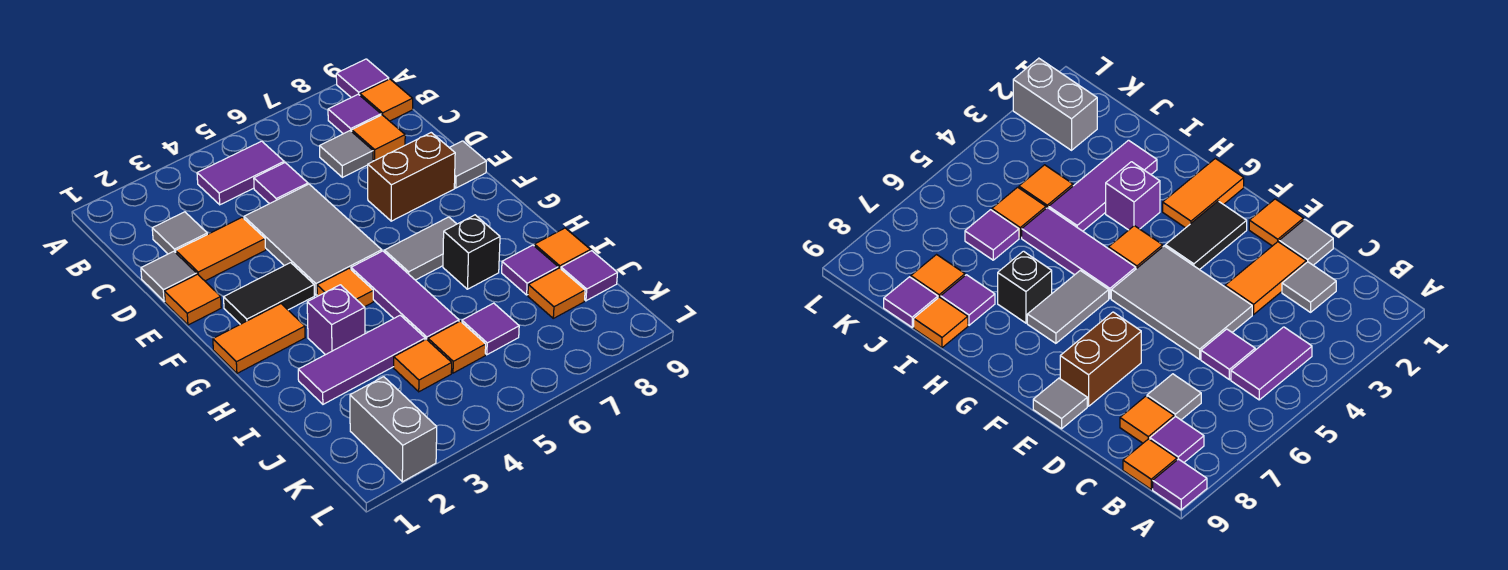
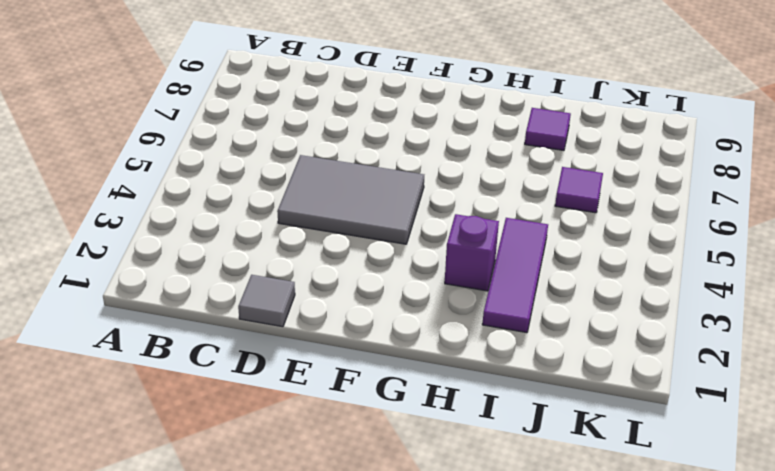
none -> purple 1x1 tile [336,59,389,98]
none -> purple 1x2 tile [197,141,284,205]
none -> purple 1x1 tile [328,94,381,134]
none -> orange 1x1 tile [360,79,413,121]

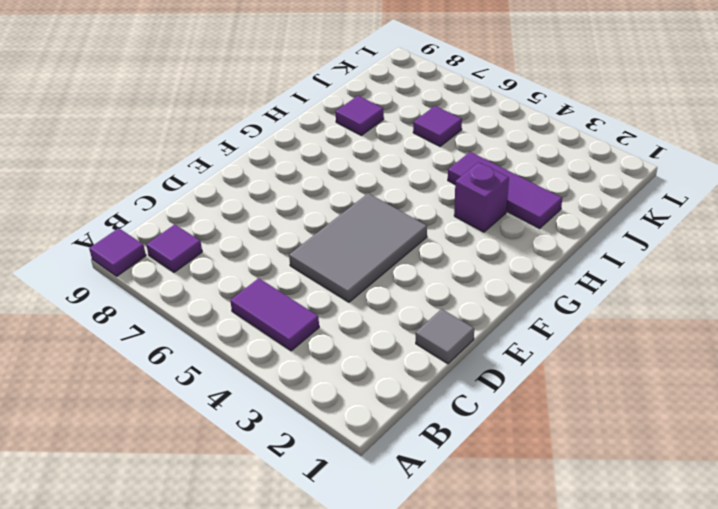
none -> orange 1x1 tile [360,79,413,121]
none -> grey 1x1 tile [152,212,207,254]
none -> purple 1x1 tile [254,163,308,204]
none -> grey 1x1 tile [320,131,373,177]

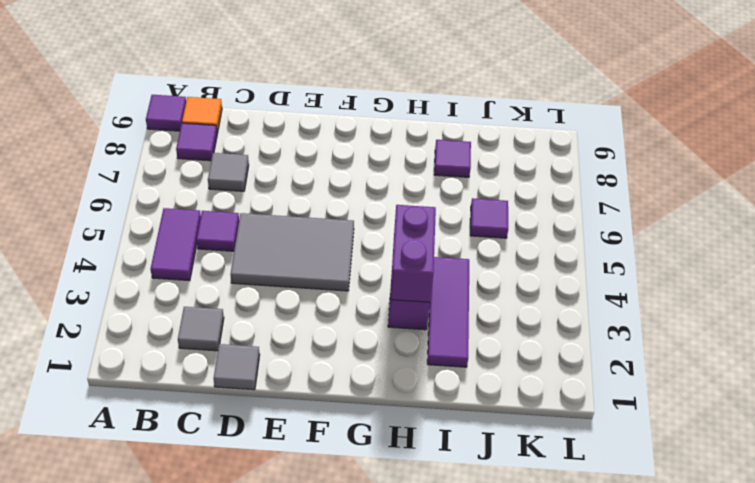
purple 1x2 brick [390,205,436,302] -> none
none -> orange 1x1 tile [352,115,405,161]
none -> orange 1x2 tile [176,217,266,281]
none -> orange 1x1 tile [165,274,221,325]
none -> brown 1x2 brick [368,133,455,221]

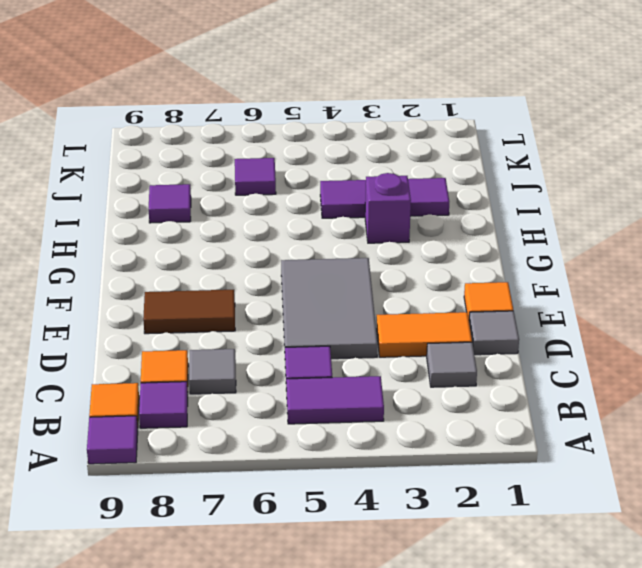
brown 1x2 tile [143,290,235,334] -> brown 1x2 brick [368,133,455,221]
none -> grey 1x1 tile [449,141,487,188]
none -> black 1x2 tile [224,263,314,324]
none -> orange 1x2 tile [213,304,305,373]
none -> orange 1x1 tile [317,268,373,307]

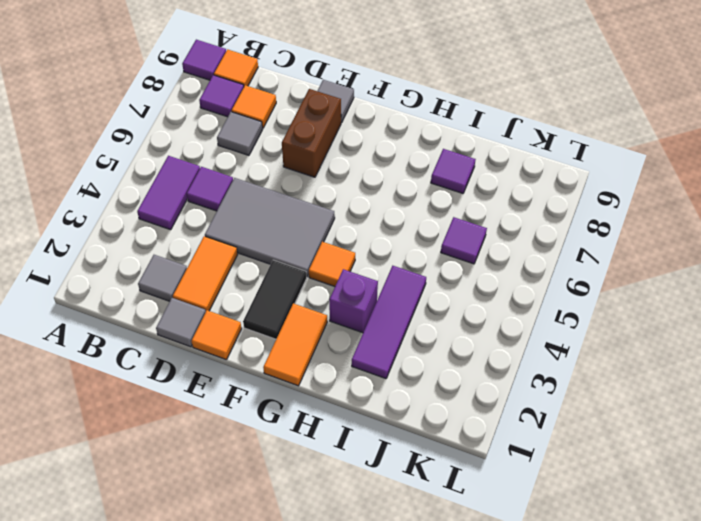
none -> purple 1x3 tile [351,251,459,340]
none -> grey 1x2 tile [385,217,456,280]
none -> black 1x1 brick [443,215,500,289]
none -> orange 1x1 tile [534,228,590,269]

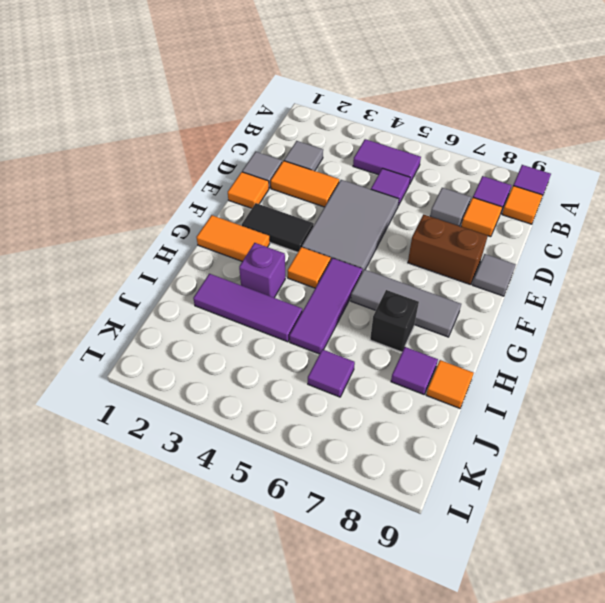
grey 1x3 tile [351,269,461,337] -> grey 1x2 tile [385,217,456,280]
none -> orange 1x1 tile [394,339,452,392]
none -> orange 1x1 tile [428,321,486,373]
none -> orange 1x1 tile [528,268,585,318]
none -> purple 1x1 tile [561,251,617,301]

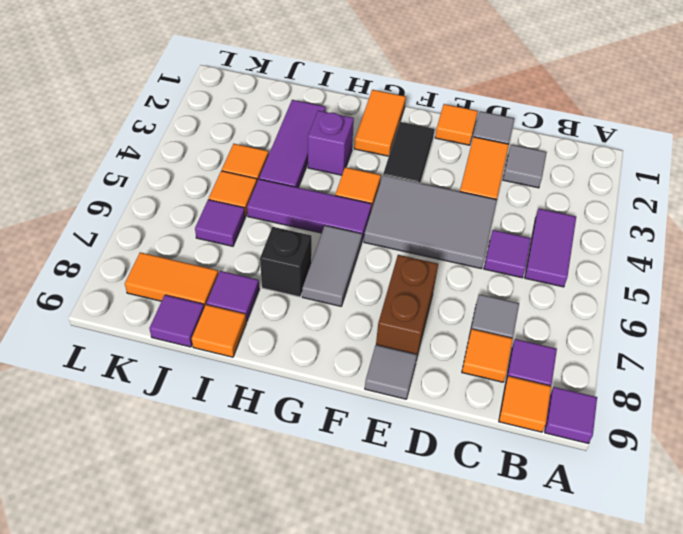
orange 1x2 tile [125,252,218,307] -> orange 1x1 tile [528,268,585,318]
none -> grey 1x2 brick [350,377,437,482]

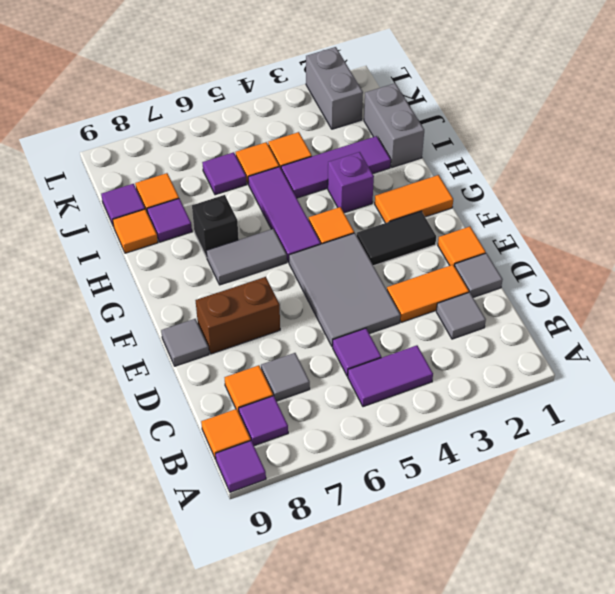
grey 1x2 brick [364,83,424,167] -> none

